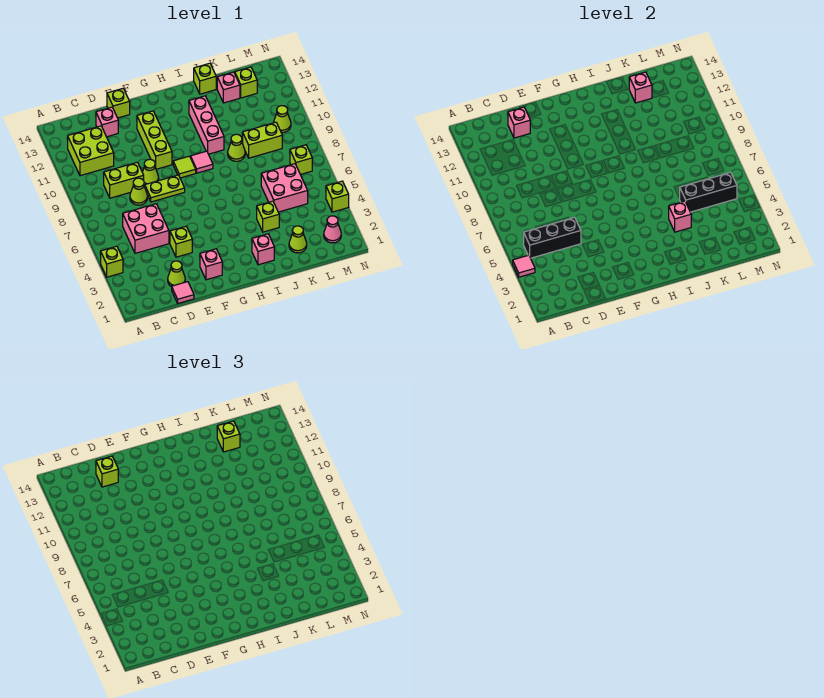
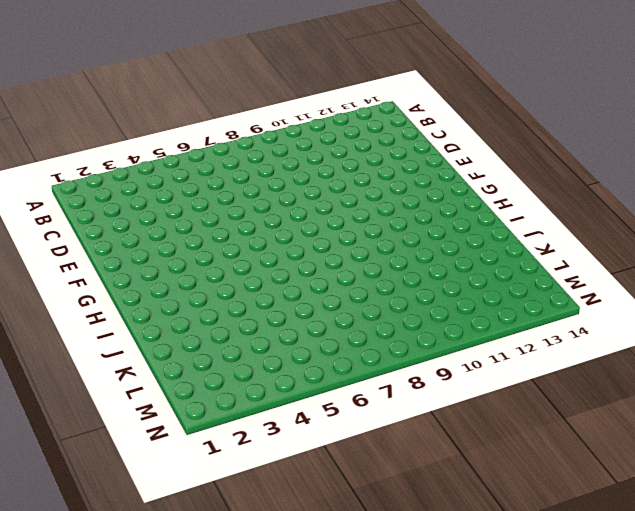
none -> lime 1x1 brick [101,246,123,277]
none -> lime 2x2 brick [68,126,114,176]
none -> pink 2x2 brick [122,204,169,253]
none -> lime 1x2 brick [103,162,144,198]

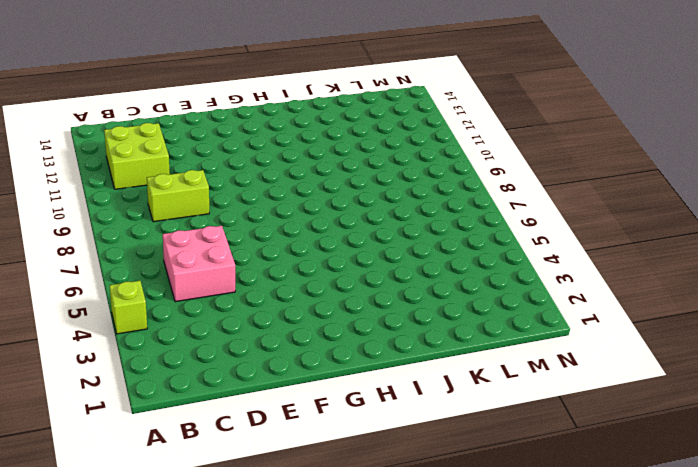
none -> pink 1x1 tile [172,282,194,303]
none -> lime 1x1 cone [168,261,185,287]
none -> lime 1x1 cone [130,178,147,205]
none -> pink 1x1 brick [96,107,118,137]

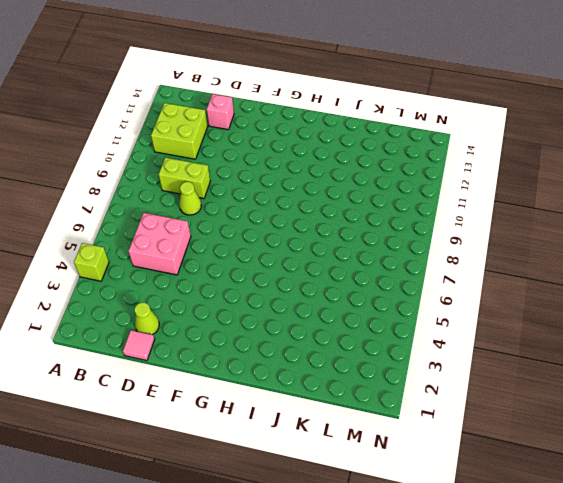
none -> lime 1x1 brick [170,226,192,257]
none -> lime 1x2 plate [145,175,185,202]
none -> lime 1x1 cone [142,159,159,185]
none -> lime 1x1 brick [107,89,130,118]

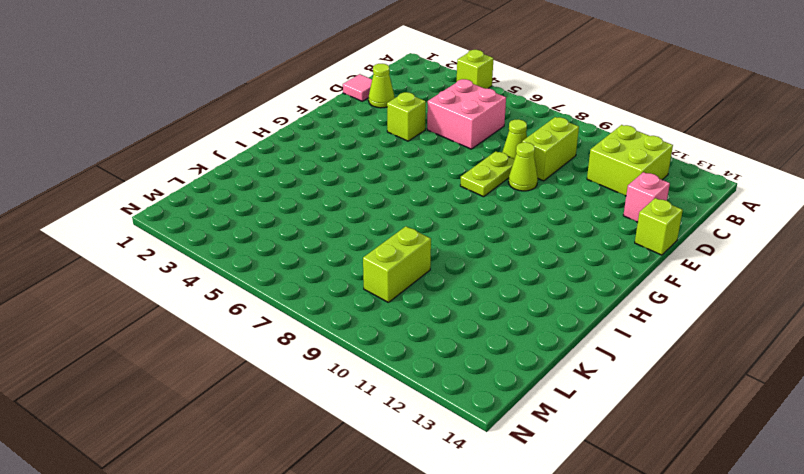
none -> pink 1x1 brick [200,249,222,280]
none -> lime 1x3 brick [137,111,172,169]
none -> lime 1x1 tile [173,156,196,178]
none -> pink 1x1 tile [191,151,213,173]

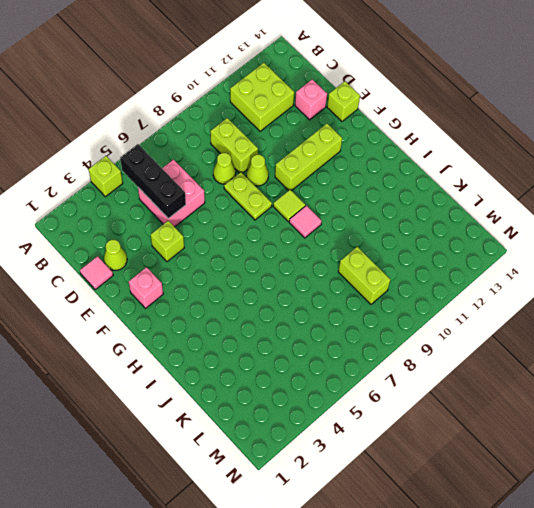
none -> pink 1x1 brick [252,234,274,265]
none -> pink 1x3 brick [189,96,224,154]
none -> lime 1x1 brick [257,201,279,232]
none -> lime 1x1 cone [228,134,245,161]

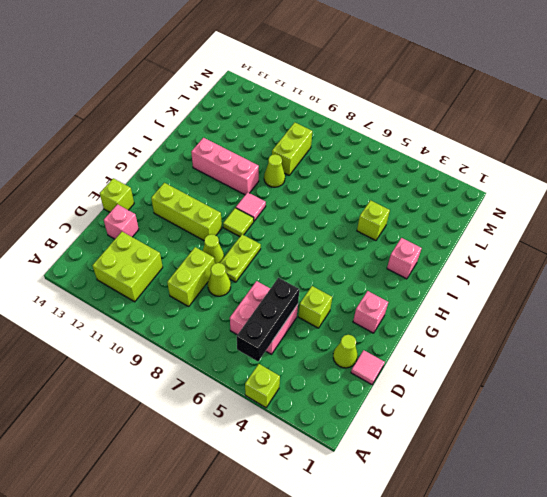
none -> lime 1x1 brick [194,63,216,94]
none -> lime 1x1 cone [289,226,307,253]
none -> pink 2x2 brick [261,164,308,212]
none -> pink 1x1 brick [217,72,240,103]

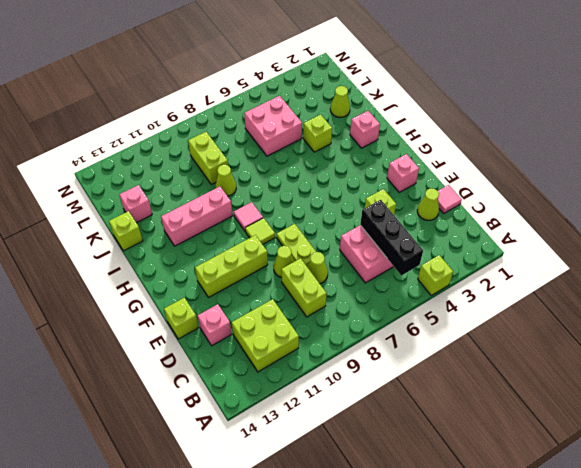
none -> lime 1x1 brick [235,67,257,98]
none -> pink 1x1 cone [324,216,341,243]
none -> lime 1x1 brick [290,145,312,175]
none -> lime 1x1 cone [274,106,291,133]

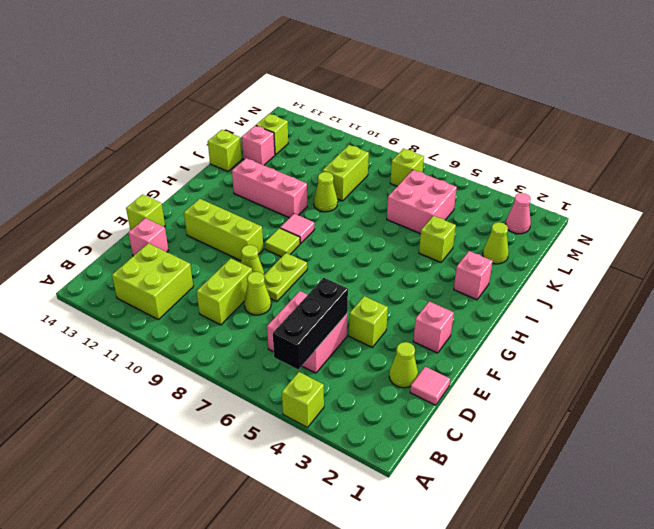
none -> lime 1x1 cone [274,106,291,133]
none -> lime 1x1 brick [326,181,349,212]
none -> pink 1x1 tile [513,255,535,277]
none -> pink 1x1 brick [508,107,530,138]

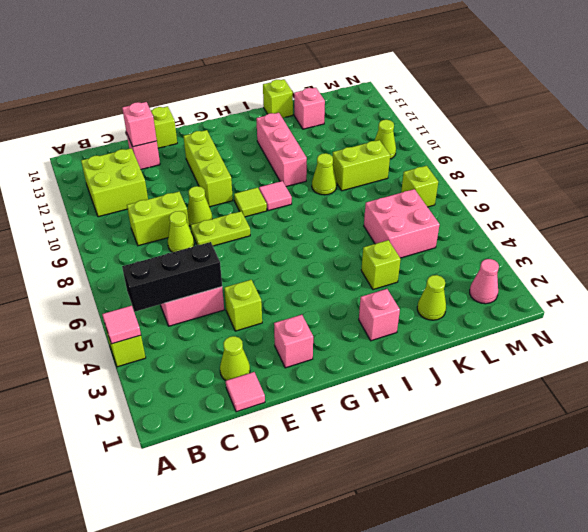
none -> lime 1x1 brick [235,67,257,98]
none -> lime 1x1 brick [326,181,349,212]
none -> pink 1x1 brick [669,201,691,232]
none -> black 1x3 brick [680,172,737,212]

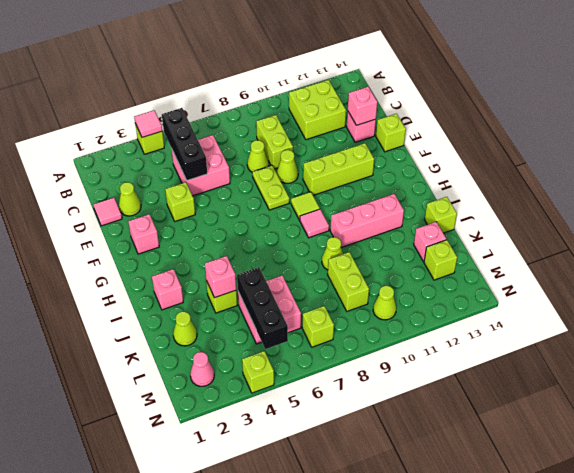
none -> pink 1x1 brick [629,72,652,103]
none -> lime 1x1 brick [96,456,118,487]
none -> lime 1x1 brick [217,421,240,452]

